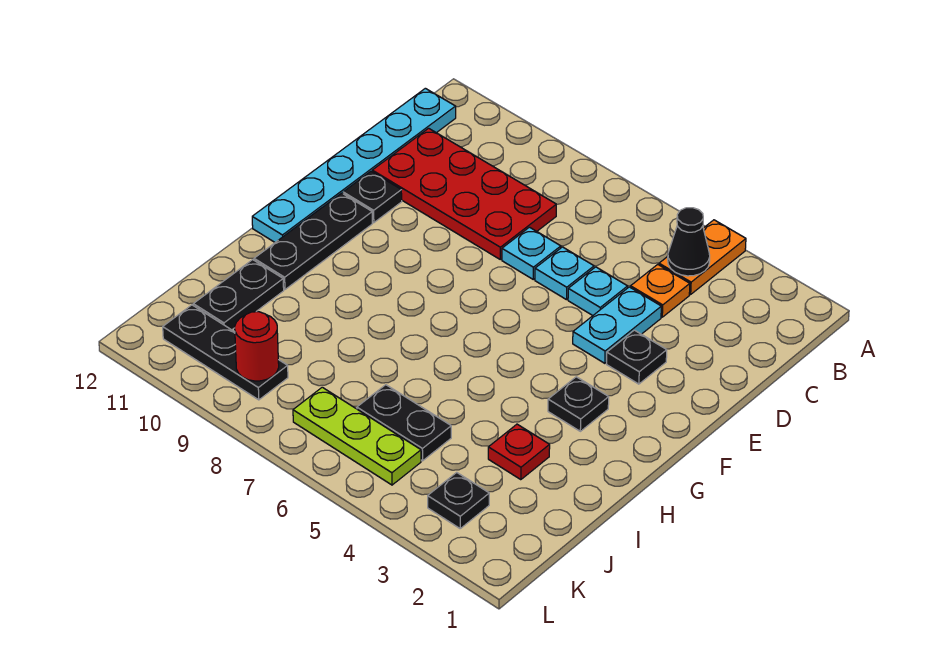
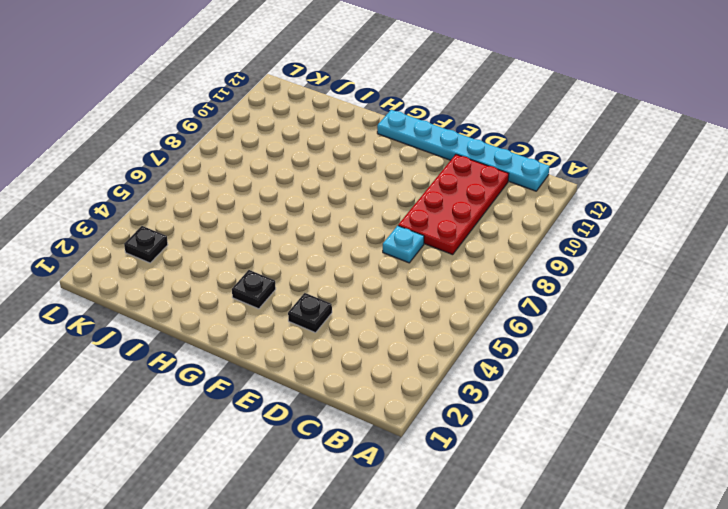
none -> orange 1x2 plate [659,220,746,294]
none -> orange 1x1 plate [631,264,690,317]
none -> cyan 1x2 plate [573,287,661,363]

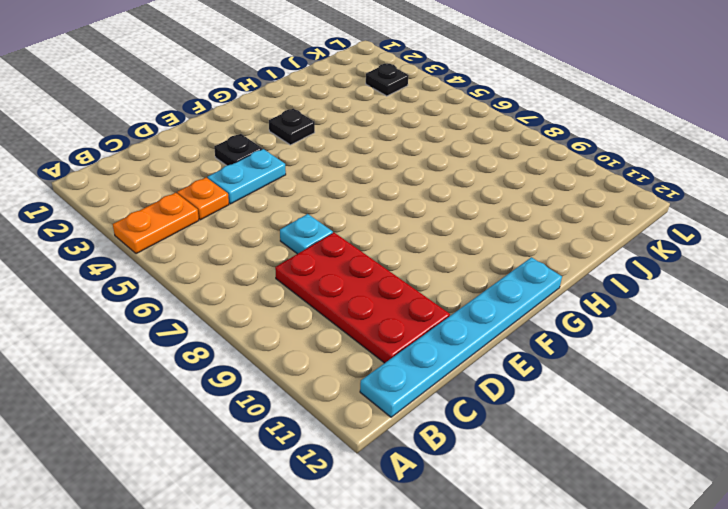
none -> cyan 1x1 plate [568,267,628,316]
none -> cyan 1x1 plate [535,247,594,300]
none -> black 1x1 plate [343,172,402,223]

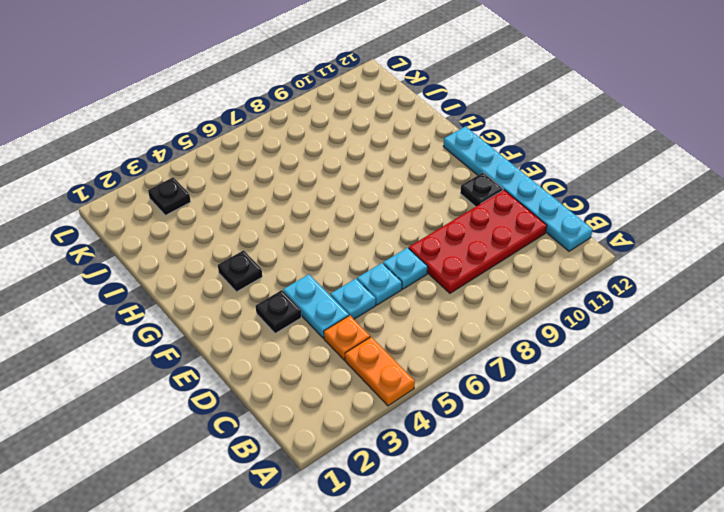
none -> black 1x3 plate [254,193,372,289]
none -> red 1x1 plate [488,424,550,480]
none -> black 1x2 plate [193,260,284,330]

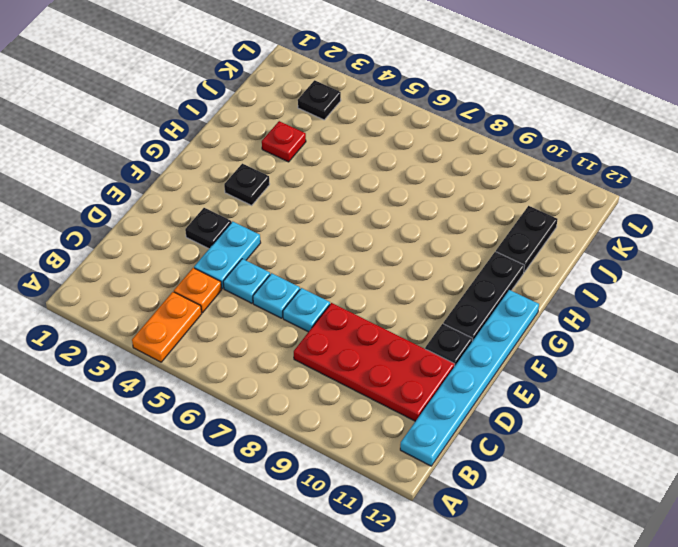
none -> black 1x2 plate [357,385,451,461]
none -> lime 1x3 plate [293,387,421,485]
none -> black 1x3 plate [163,305,288,400]

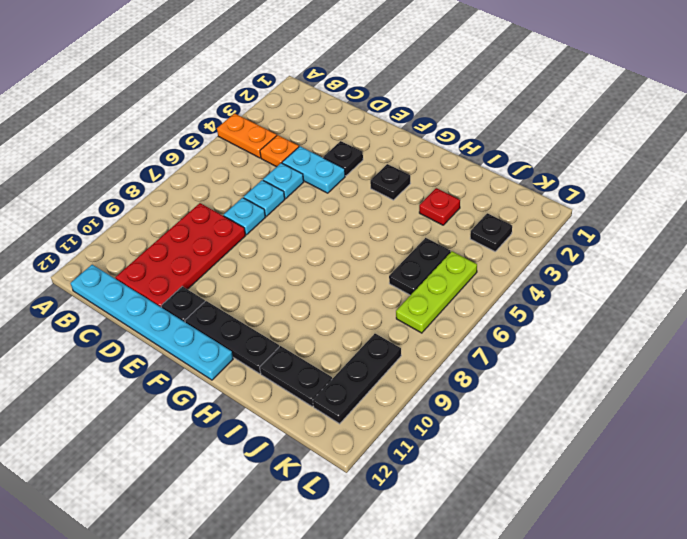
none -> black 1x1 cone [668,208,710,276]
none -> red 1x1 round brick [235,312,279,381]

